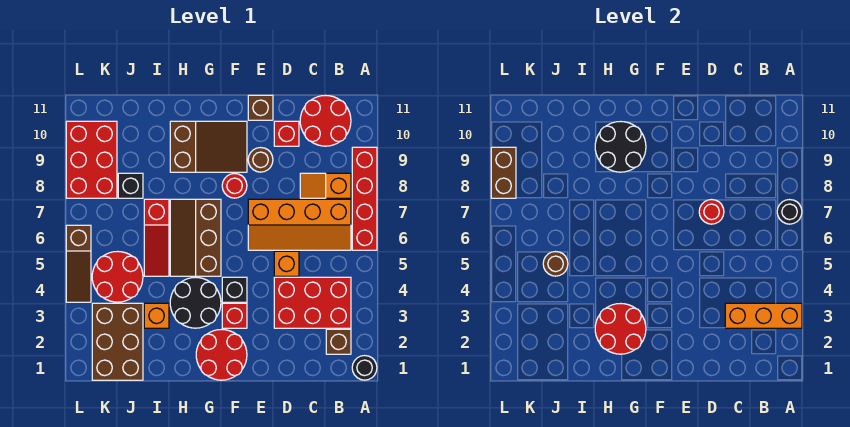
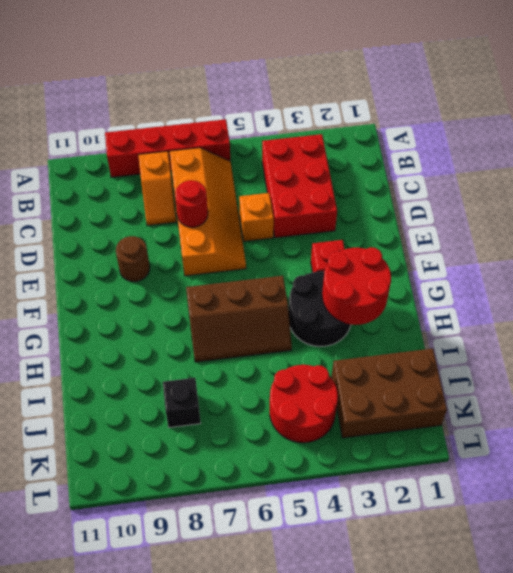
none -> black 1x1 round brick [352,356,377,380]
none -> brown 1x1 brick [326,329,351,354]
none -> red 2x2 round brick [300,95,351,146]
none -> red 1x1 brick [274,121,299,146]

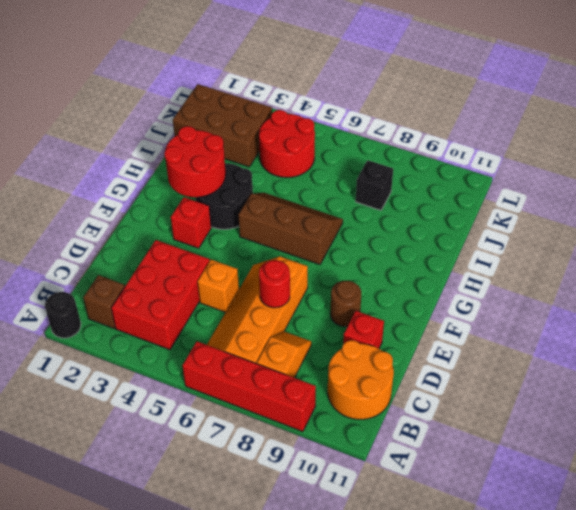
orange 2x2 round brick [328,340,394,419] -> red 2x2 round brick [300,95,351,146]
none -> brown 1x1 brick [248,95,273,120]
none -> red 2x2 round brick [196,329,247,380]
none -> black 1x1 brick [222,277,247,302]
none -> red 1x1 round brick [222,174,247,198]

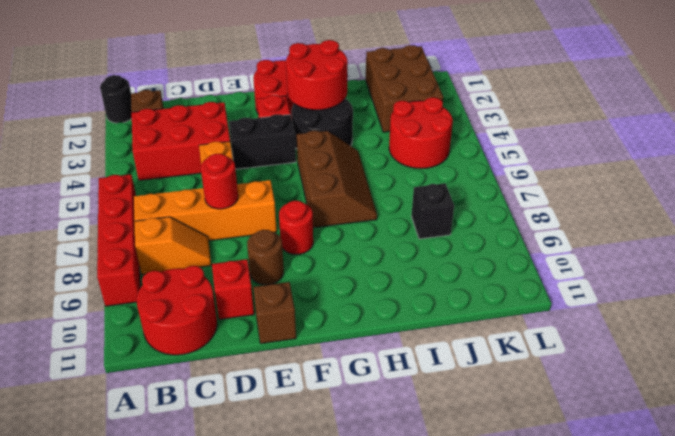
black 1x2 brick [229,114,296,169] -> black 1x1 brick [222,277,247,302]
none -> brown 2x3 slope [170,121,247,172]
none -> orange 1x1 brick [144,303,169,328]
none -> red 1x3 slope [144,199,169,276]
none -> red 2x3 brick [66,121,117,198]

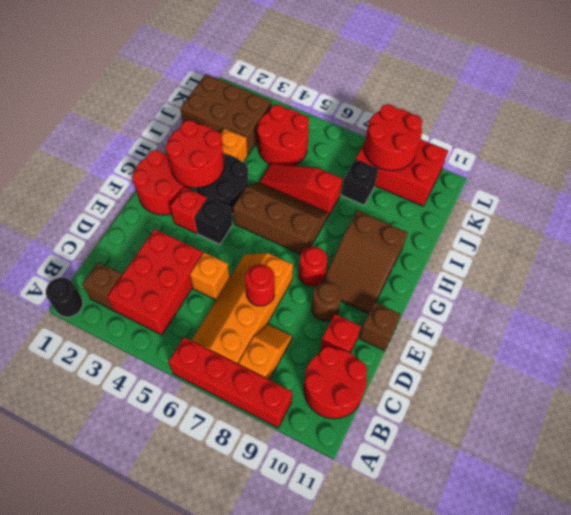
red 2x2 round brick [364,104,422,171] -> brown 1x2 brick [491,147,516,198]
none -> brown 1x3 slope [66,225,91,302]
none -> orange 1x3 brick [725,303,802,328]
none -> black 1x1 round brick [777,200,802,224]
none -> black 2x2 round brick [595,121,646,172]

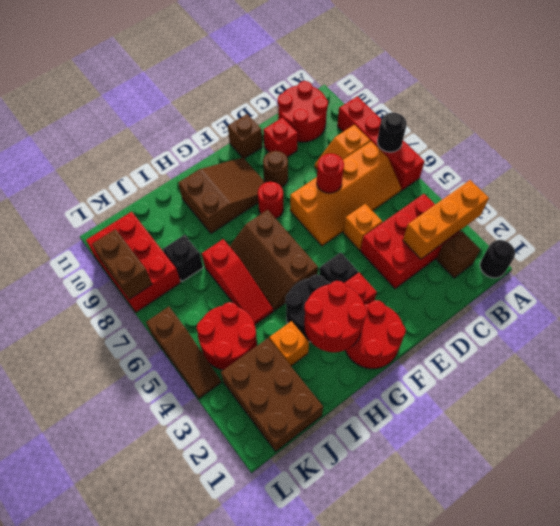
none -> black 2x2 round brick [595,121,646,172]
none -> brown 1x1 round brick [543,252,568,276]

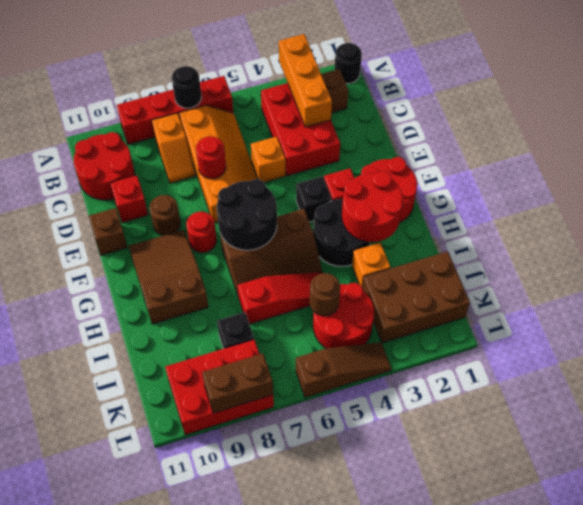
black 2x2 round brick [217,179,277,250] -> black 2x2 round brick moved to [595,121,646,172]

